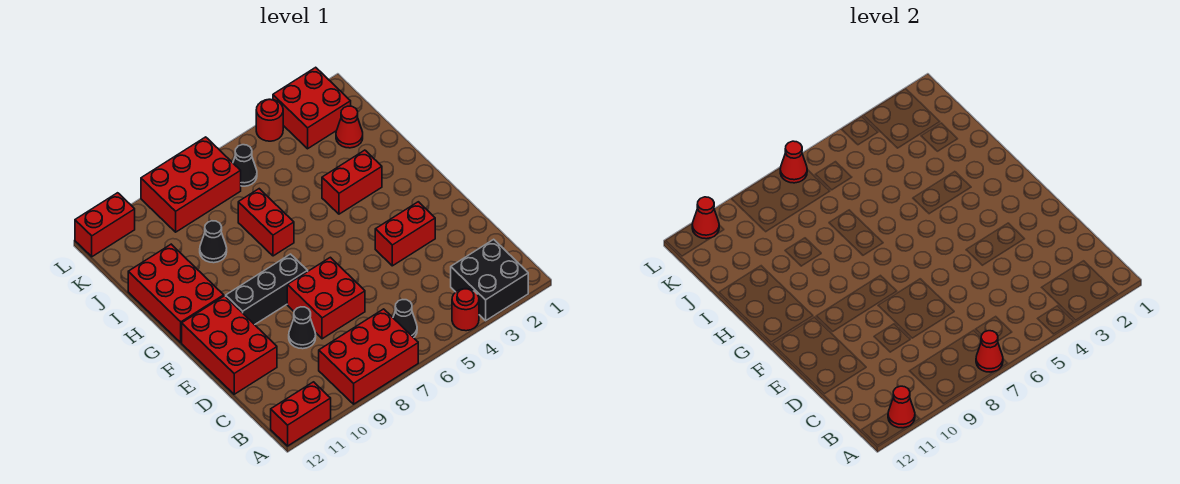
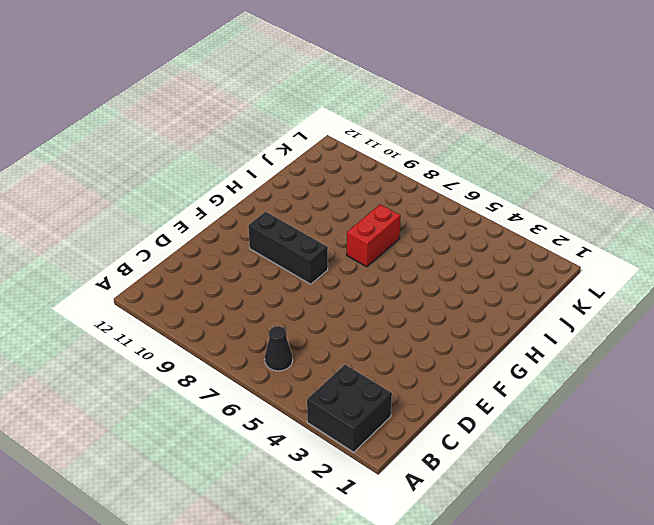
none -> red 1x1 round brick [452,289,479,331]
none -> red 2x3 brick [319,309,418,404]
none -> red 1x2 brick [271,382,331,446]

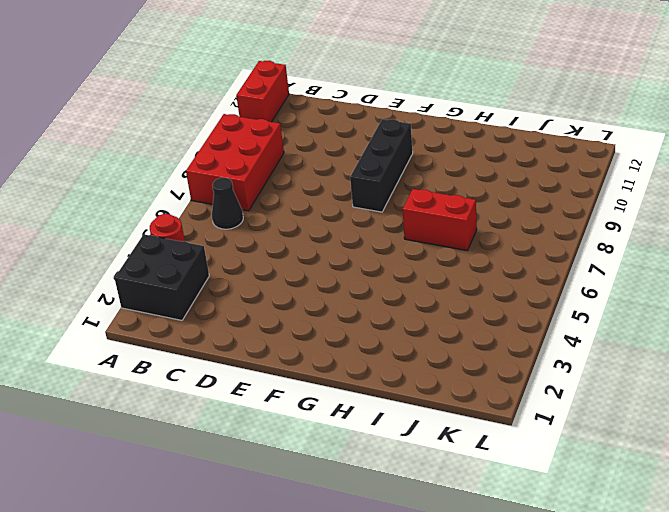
none -> red 2x2 brick [287,257,365,339]
none -> black 1x1 cone [289,307,316,349]
none -> red 2x3 brick [182,296,277,394]

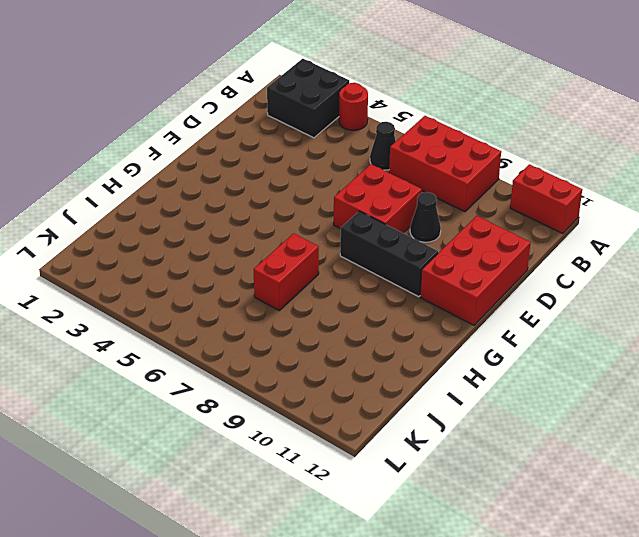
none -> red 1x2 brick [375,202,435,266]
none -> red 2x3 brick [128,244,224,343]
none -> red 1x2 brick [322,150,382,214]

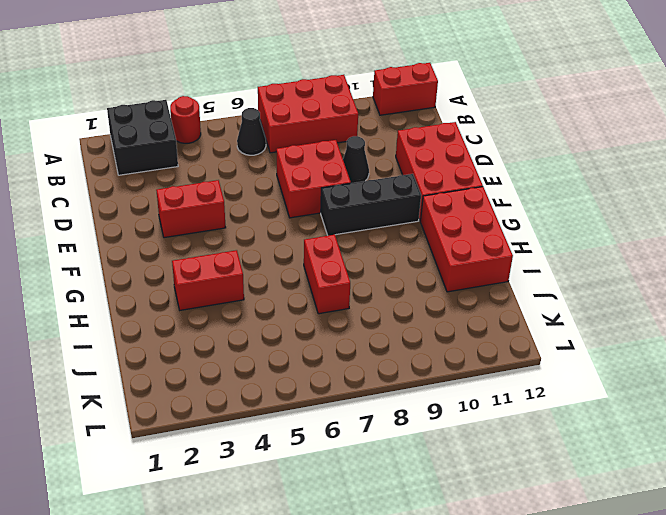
none -> black 1x1 cone [200,221,227,263]
none -> red 1x1 cone [336,106,363,148]
none -> red 2x2 brick [273,67,351,149]

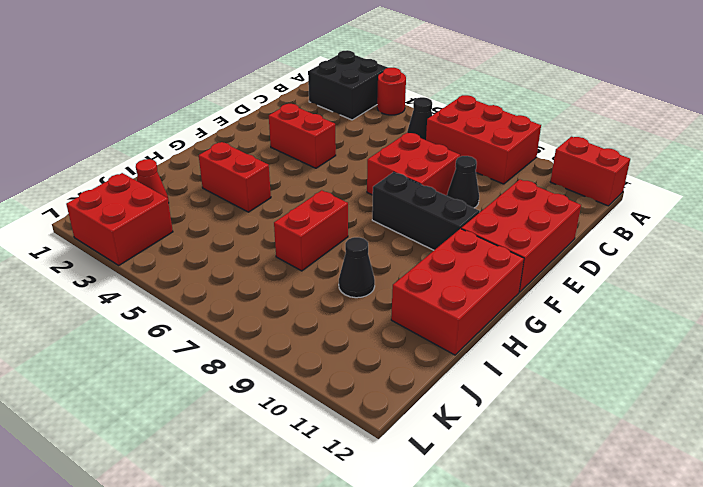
none -> black 1x1 cone [233,145,257,186]
none -> red 2x3 brick [141,137,241,232]
none -> red 1x1 round brick [256,99,283,141]

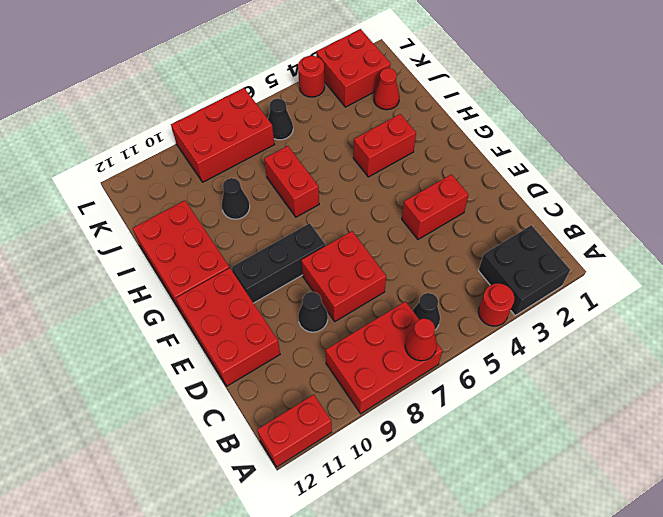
none -> red 1x2 brick [75,193,135,257]
none -> red 1x1 cone [888,386,915,428]
none -> red 1x1 cone [780,141,807,183]

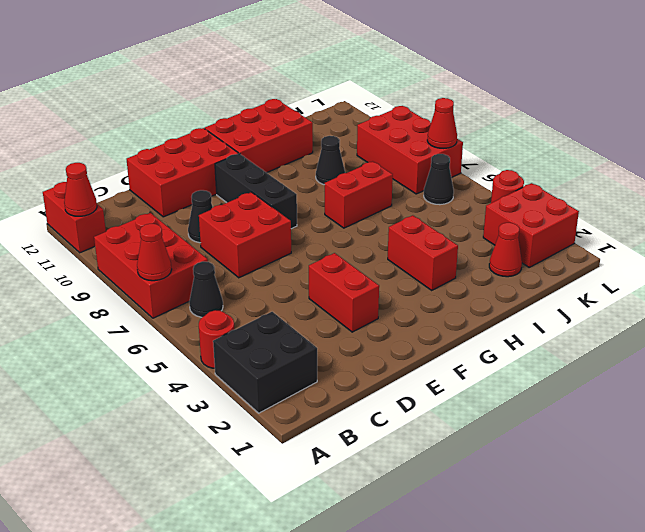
none -> red 1x2 brick [75,193,135,257]
none -> red 1x1 cone [692,197,719,239]

